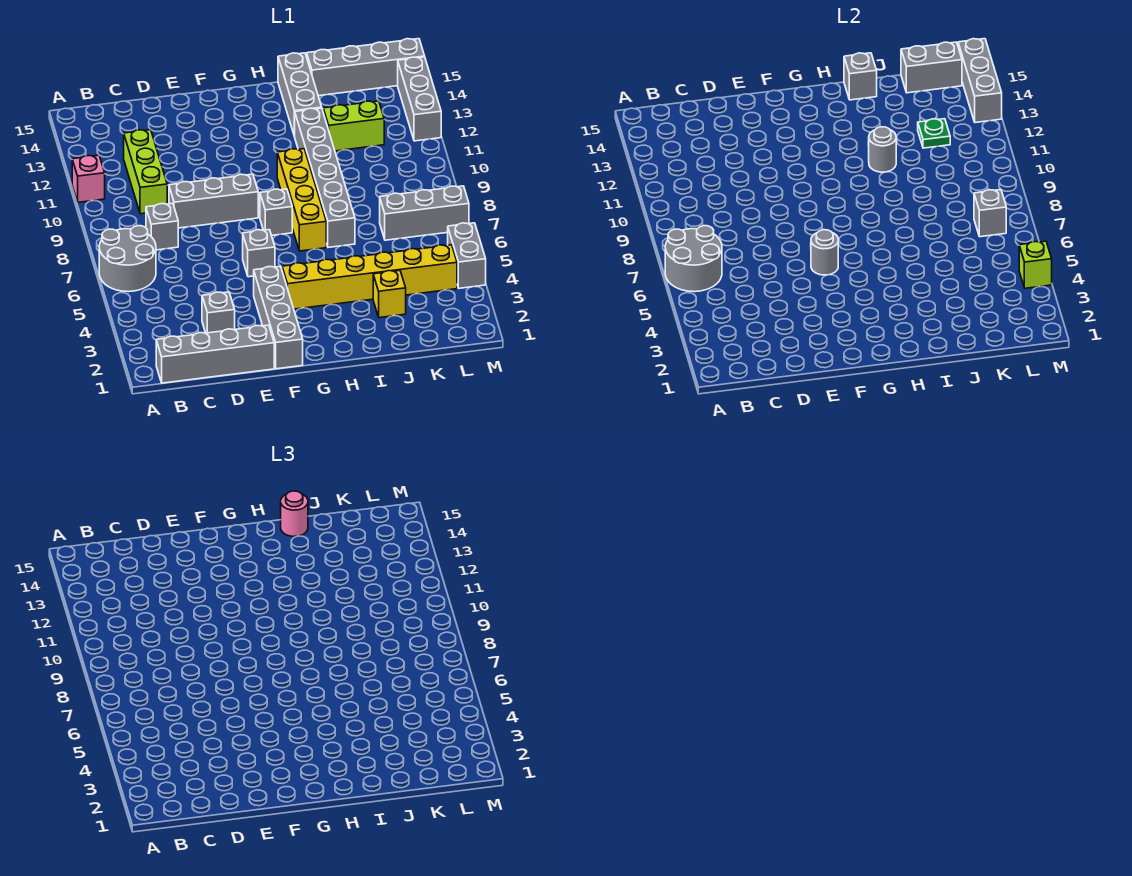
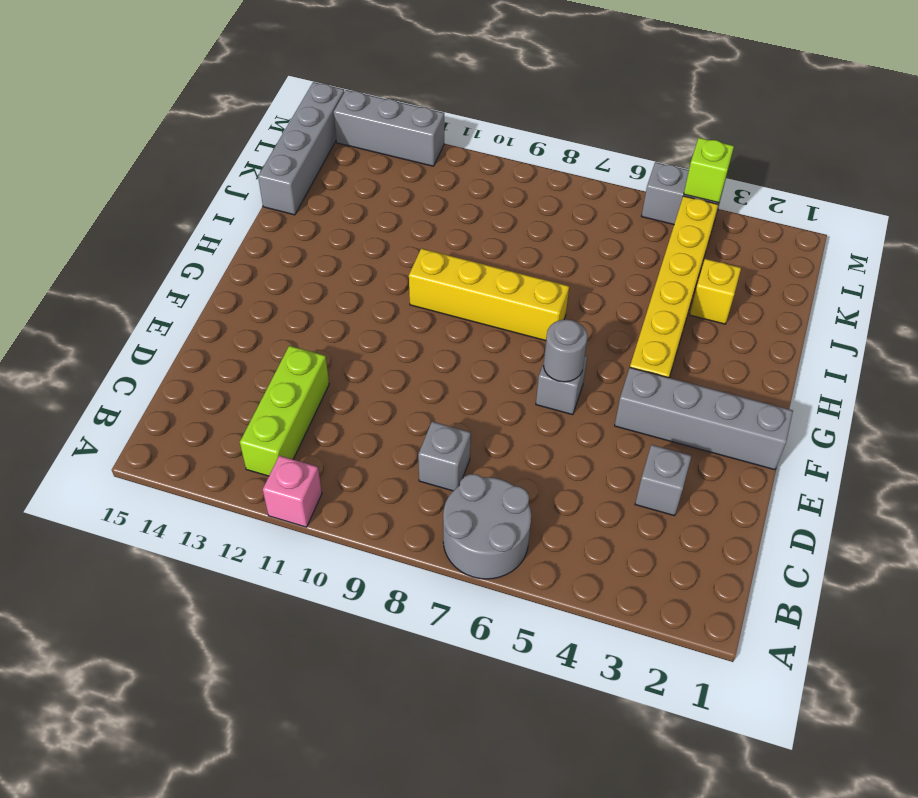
lime 1x3 brick [240,346,329,476] -> lime 1x3 brick turned to [124,130,167,214]
none -> grey 1x4 brick [156,325,274,383]
none -> grey 1x3 brick [169,174,258,228]
none -> grey 1x1 brick [260,189,292,235]
none -> grey 1x6 brick [295,108,355,247]

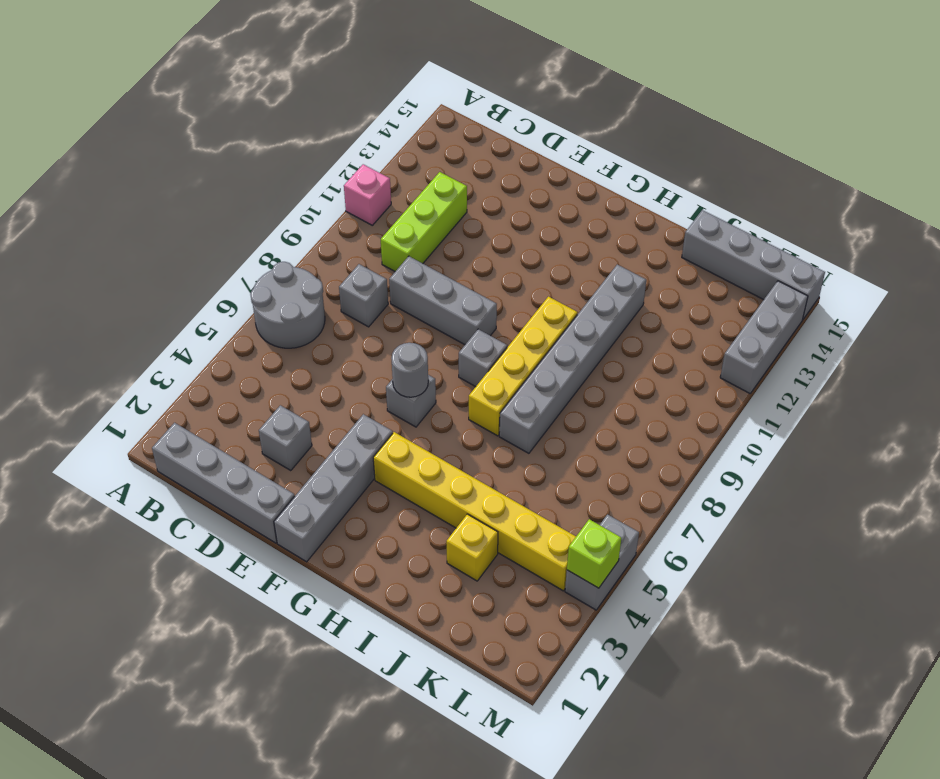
none -> grey 1x3 brick [278,53,322,137]
none -> lime 1x2 brick [323,101,384,151]
none -> grey 1x3 brick [380,186,469,240]
none -> grey 2x2 round brick [665,226,722,292]

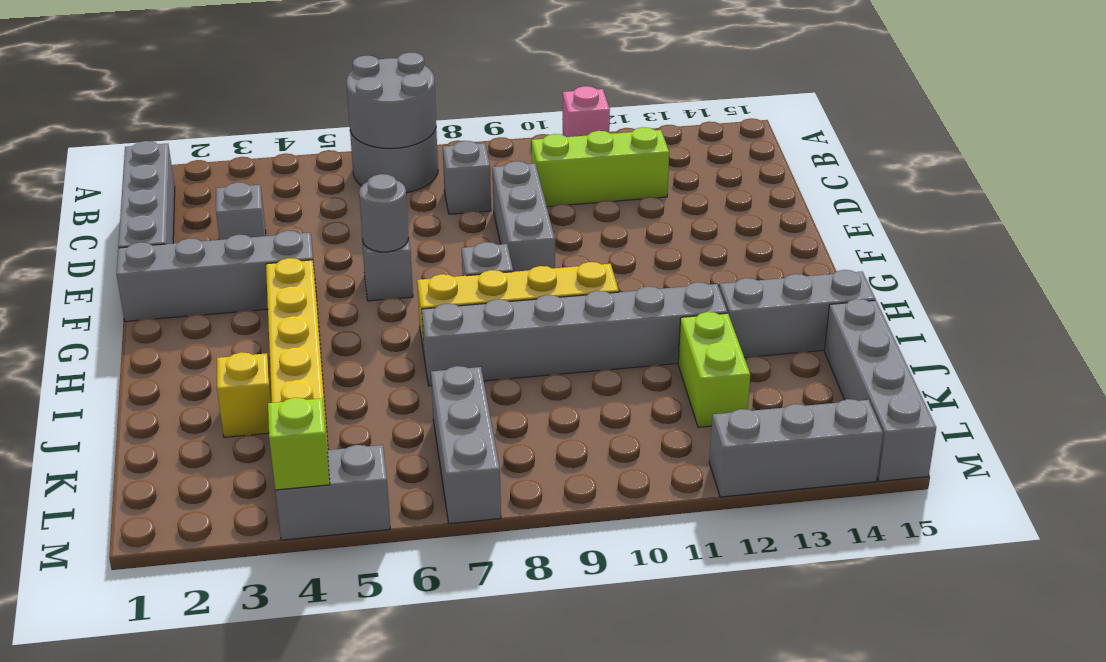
none -> grey 1x1 round brick [868,127,896,172]
none -> grey 1x1 brick [844,53,877,100]
none -> green 1x1 plate [918,119,950,148]
none -> grey 1x2 brick [901,42,962,93]

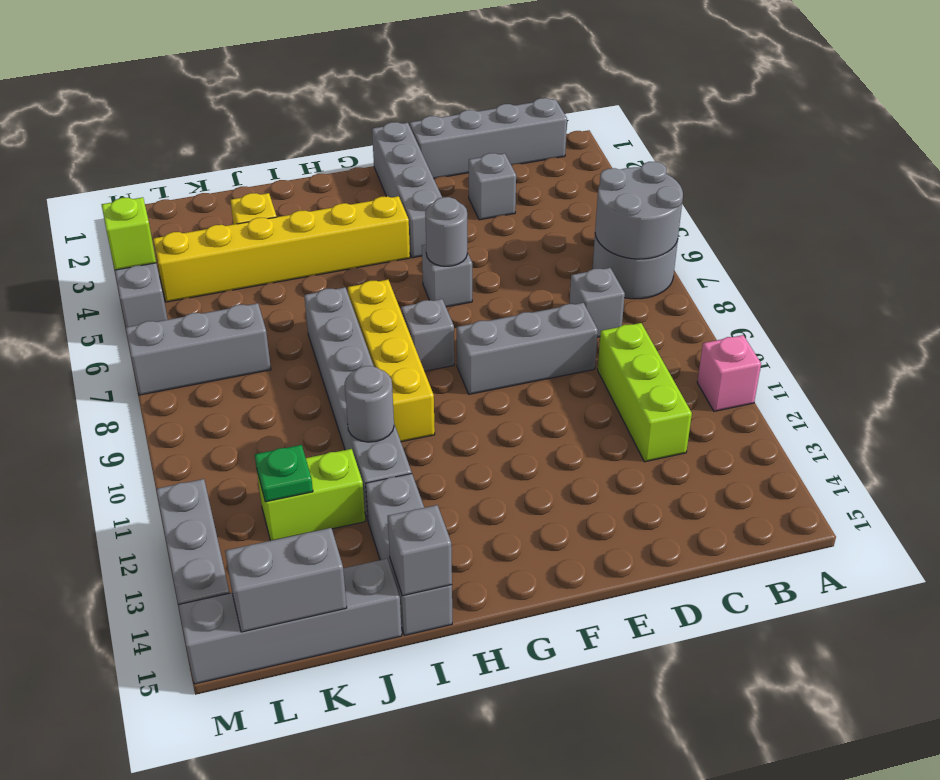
none -> grey 1x1 brick [974,190,1006,237]
none -> grey 1x3 brick [958,39,1002,123]
none -> pink 1x1 round brick [281,491,308,537]

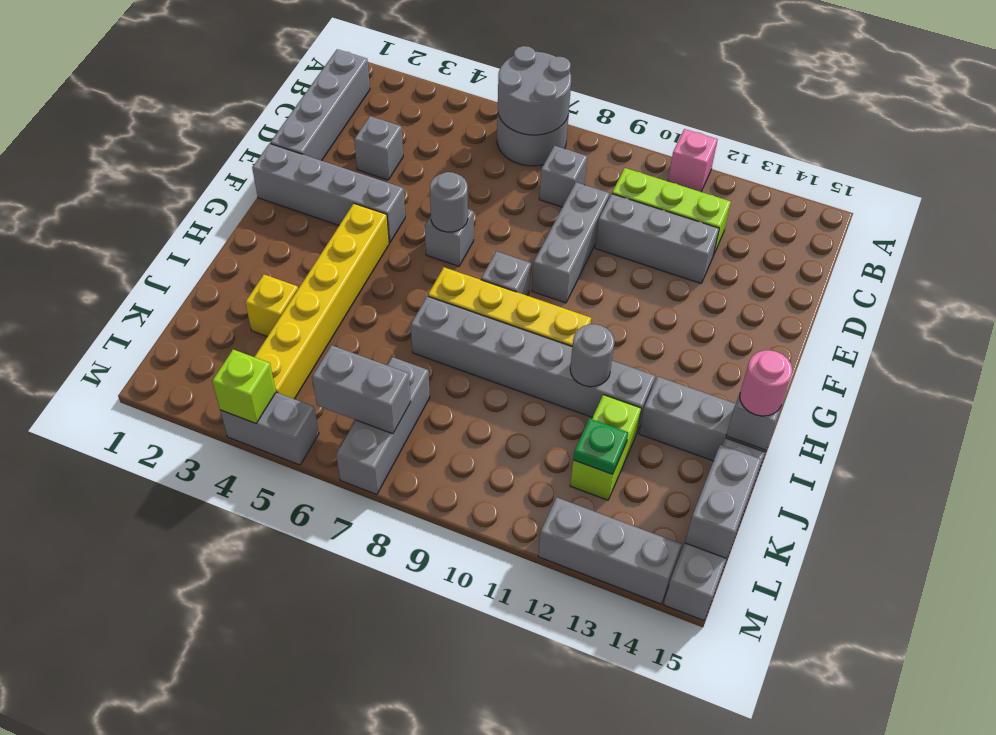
grey 1x3 brick [595,194,719,283] -> grey 1x3 brick moved to [958,39,1002,123]
grey 1x2 brick [312,345,411,434] -> grey 1x1 brick [974,190,1006,237]

